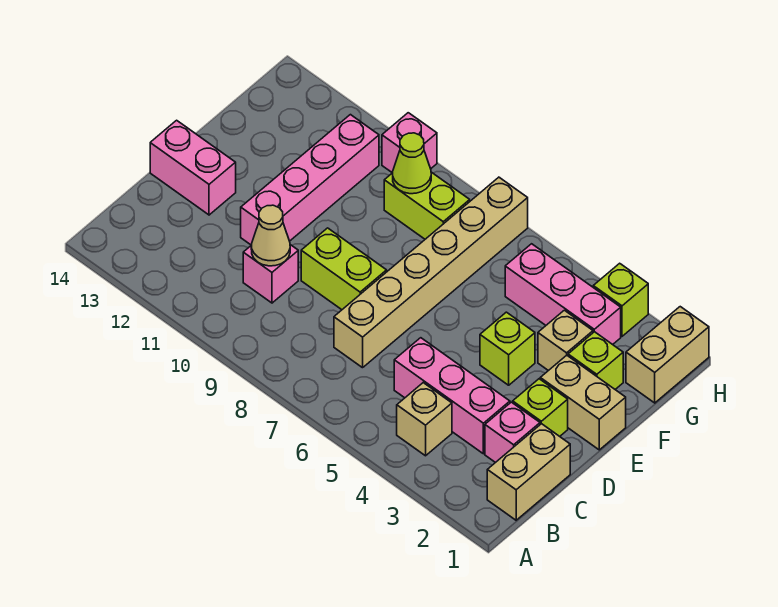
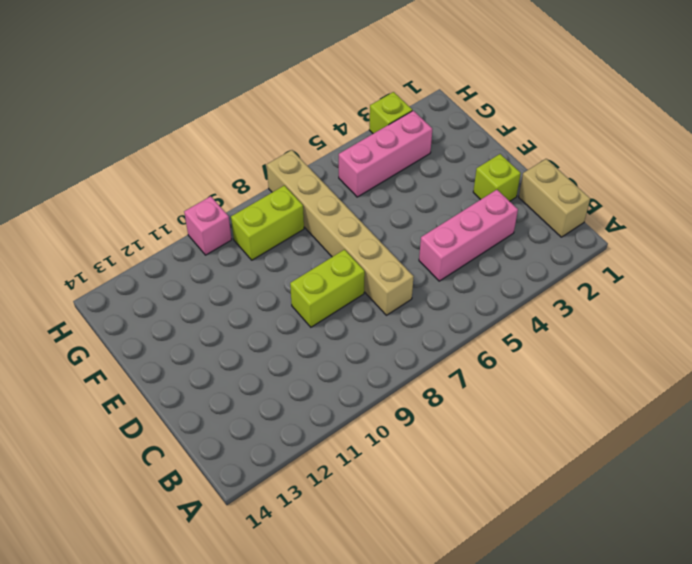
none -> tan 1x1 brick [397,383,452,456]
none -> pink 1x1 brick [485,402,540,463]
none -> pink 1x1 brick [243,245,298,303]

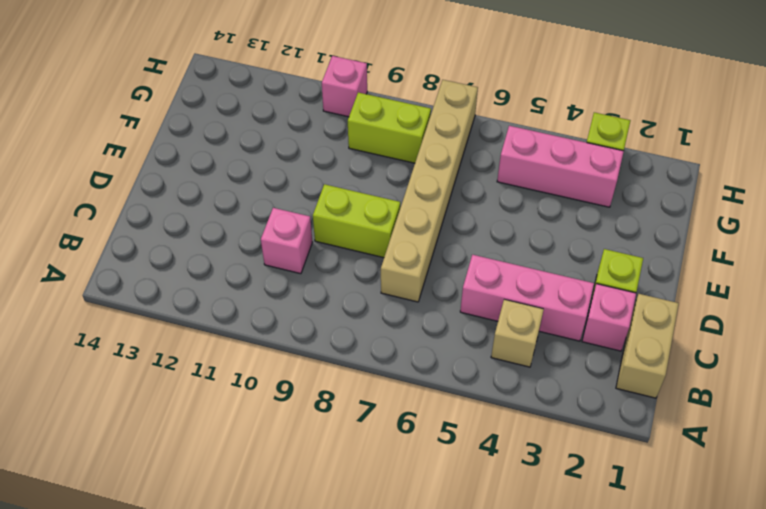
none -> pink 1x4 brick [241,115,379,245]
none -> pink 1x2 brick [150,120,236,215]
none -> tan 1x2 brick [540,355,626,450]

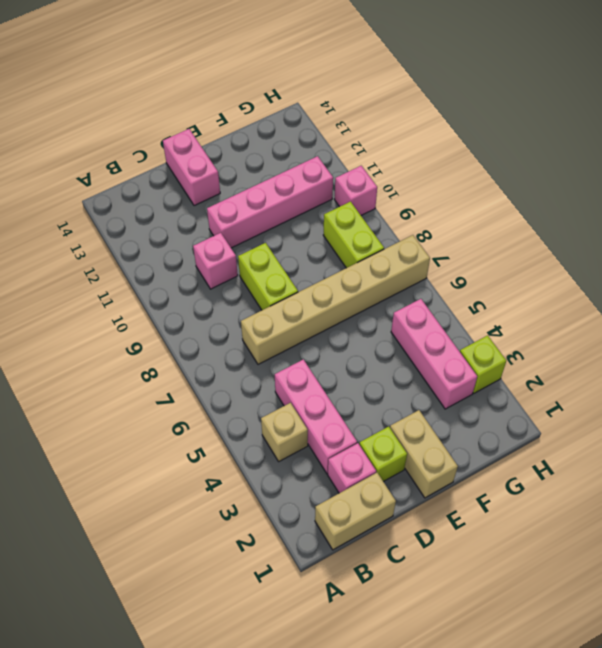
none -> lime 1x1 brick [480,312,535,385]
none -> lime 1x1 brick [568,332,623,389]
none -> tan 1x1 brick [538,310,593,371]

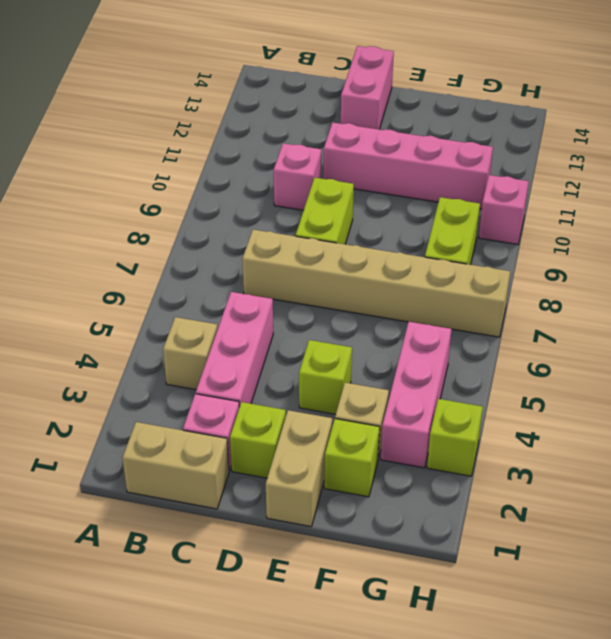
none -> tan 1x2 brick [626,307,709,403]
none -> tan 1x1 cone [251,205,290,266]
none -> lime 1x1 cone [393,133,431,194]

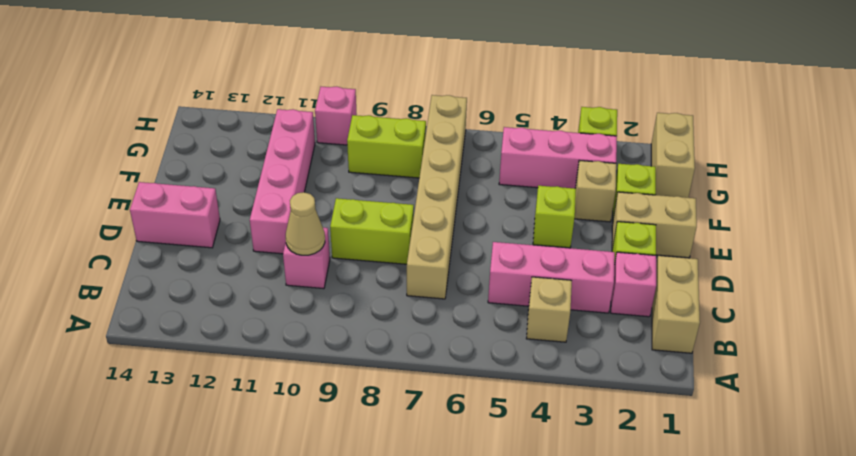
none -> lime 1x1 cone [393,133,431,194]

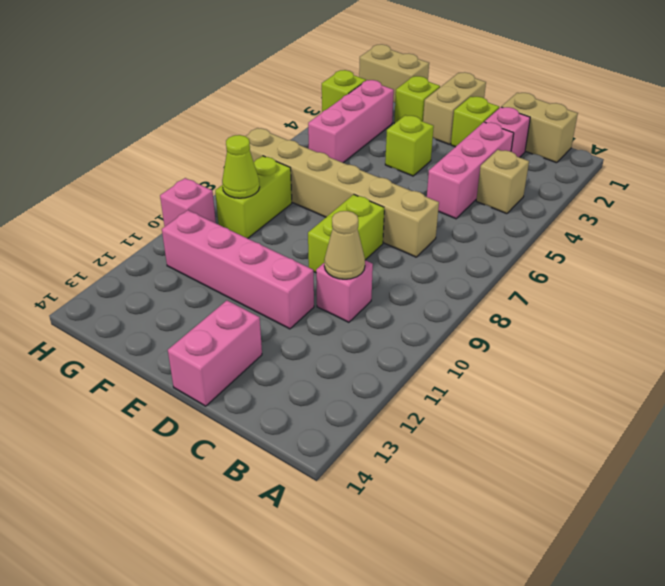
none -> tan 1x1 brick [538,310,593,371]

